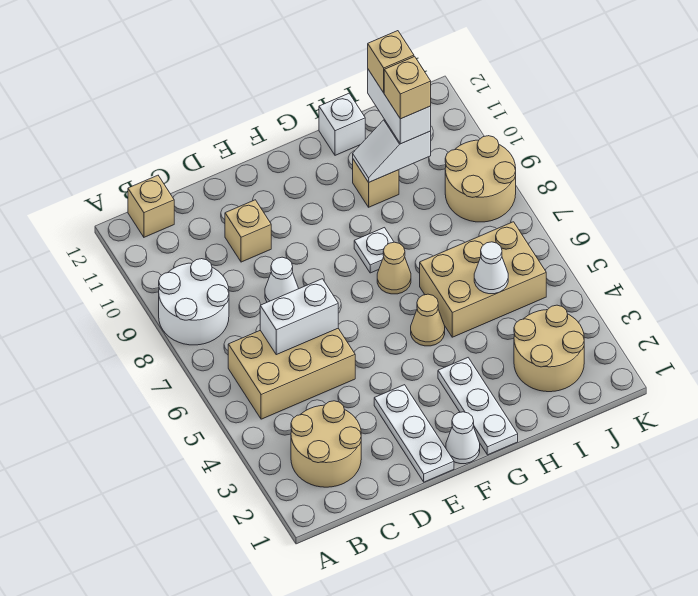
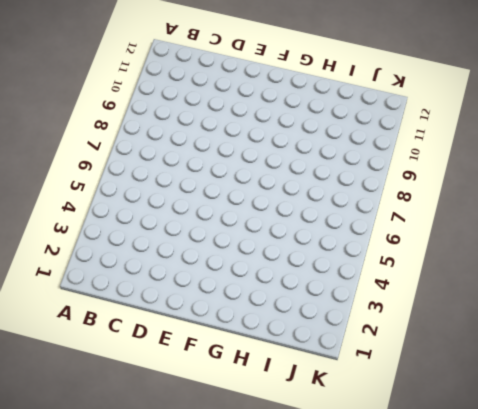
none -> white 2x2 round brick [159,259,229,345]
none -> tan 2x2 round brick [291,401,361,487]
none -> tan 2x3 brick [228,328,355,419]

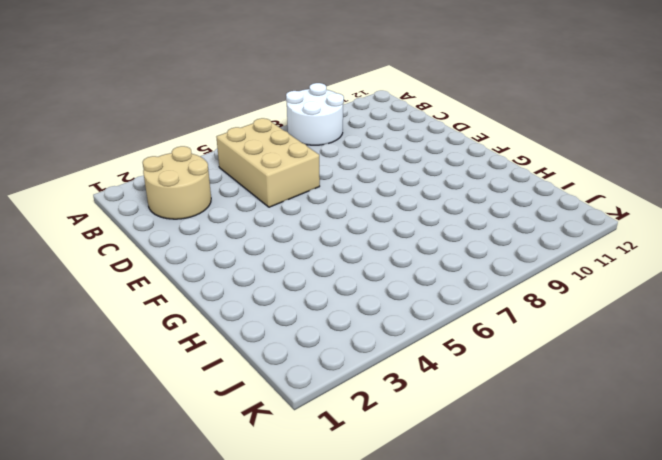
none -> tan 1x1 brick [128,175,174,237]
none -> white 1x1 cone [265,257,299,302]
none -> tan 1x1 brick [225,200,271,262]

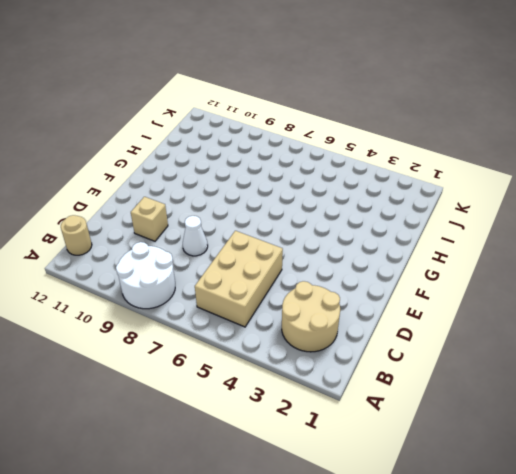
tan 1x1 round brick [61,215,92,255] -> tan 1x1 brick [128,175,174,237]
none -> white 1x3 plate [374,385,454,482]
none -> white 1x1 cone [446,412,480,464]
none -> white 1x3 plate [438,358,518,455]

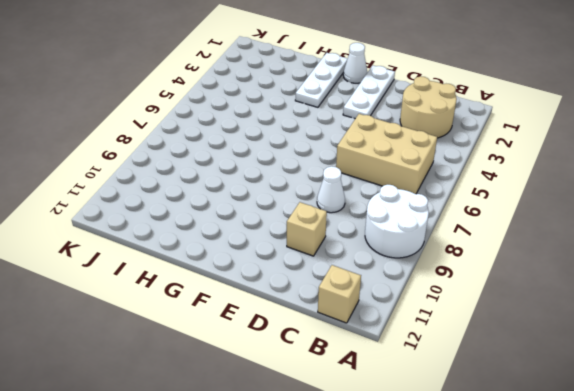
none -> tan 1x1 cone [411,294,445,346]
none -> tan 1x1 cone [377,242,411,294]
none -> white 1x1 plate [354,228,394,273]

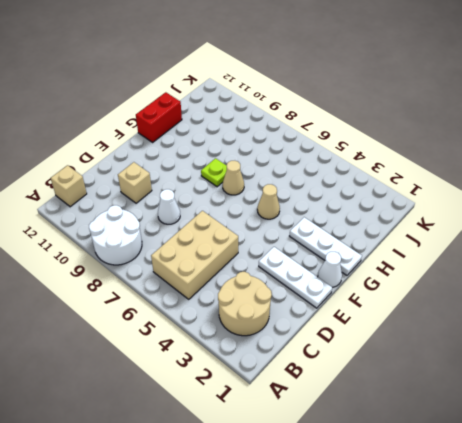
lime 1x1 plate [201,158,227,187] -> white 1x1 plate [354,228,394,273]
red 1x2 brick [136,92,182,142] -> white 1x1 brick [319,93,365,155]
none -> tan 2x3 brick [420,222,546,337]
none -> tan 1x1 brick [353,159,399,207]
none -> tan 2x2 round brick [514,305,584,392]

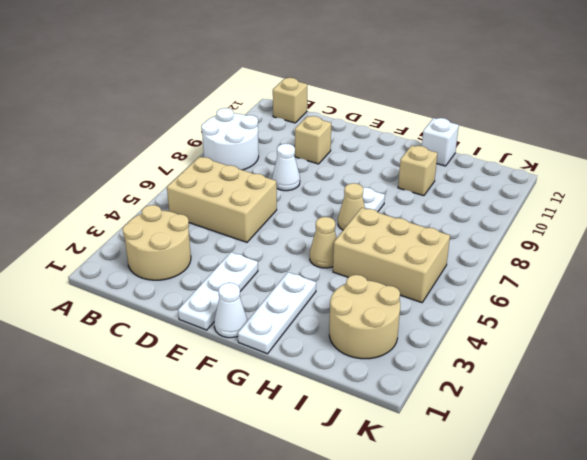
none -> tan 2x2 round brick [445,136,516,222]
none -> white 1x2 brick [260,279,338,355]
none -> white 1x2 slope [353,119,431,182]

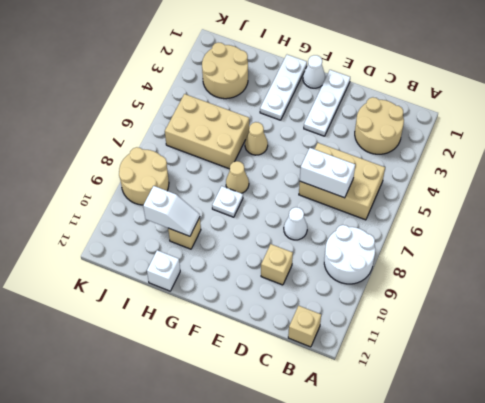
none -> white 1x1 cone [474,242,508,294]
none -> white 1x2 brick [368,70,431,144]
none -> tan 1x1 brick [384,57,431,119]

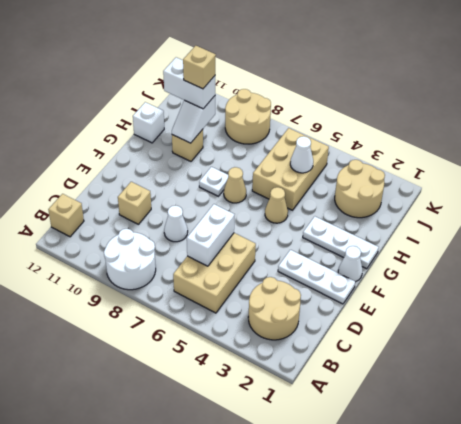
none -> tan 1x1 brick [368,31,414,93]

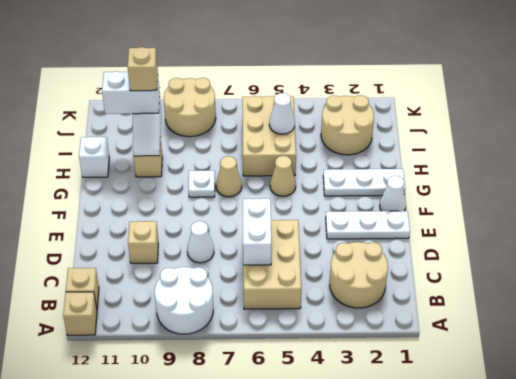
tan 1x1 brick [63,292,97,335] -> tan 1x1 brick moved to [368,31,414,93]

